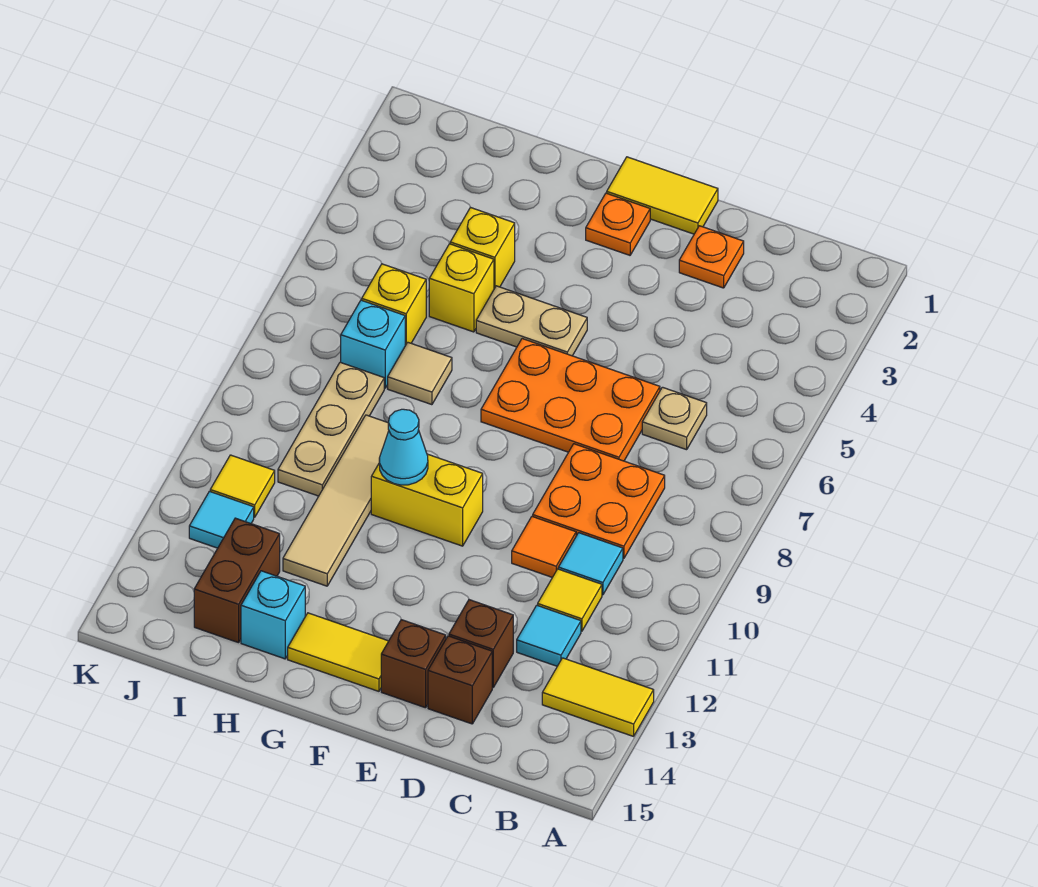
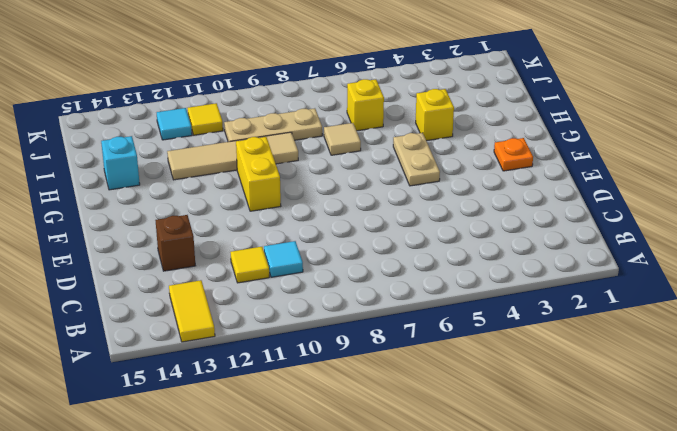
none -> tan 1x1 plate [642,387,707,450]
none -> orange 2x2 plate [533,444,665,559]
none -> cyan 1x1 tile [517,605,581,666]

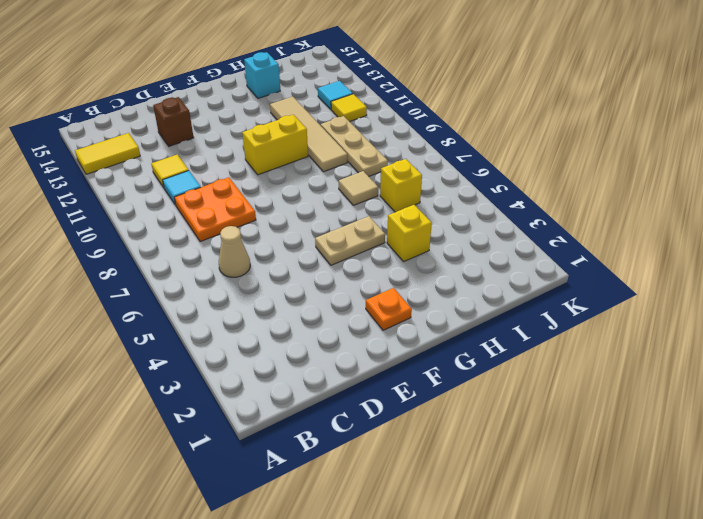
tan 1x1 cone [219,226,250,277] -> tan 1x1 plate [642,387,707,450]
none -> cyan 1x1 tile [517,605,581,666]
none -> orange 1x1 plate [679,226,744,288]
none -> orange 2x3 plate [481,339,660,461]

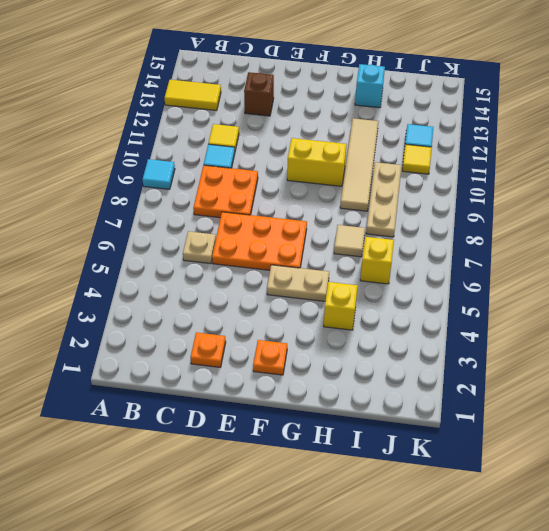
cyan 1x1 tile [142,159,175,189] -> cyan 1x1 tile moved to [517,605,581,666]
none -> orange 1x1 tile [512,516,576,577]
none -> brown 1x1 brick [428,636,492,724]
none -> yellow 1x2 tile [607,157,718,234]

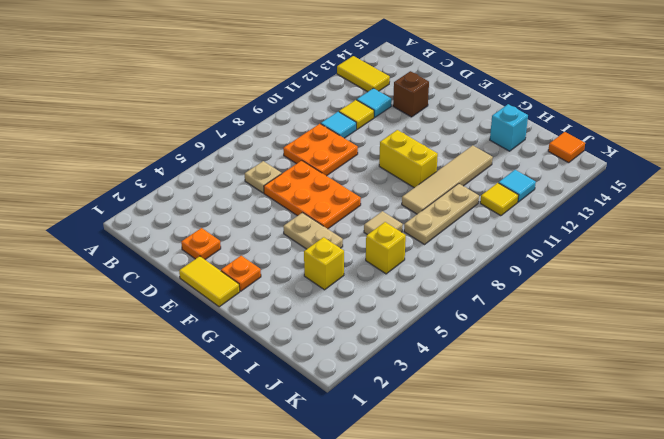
orange 1x1 tile [548,132,585,163] -> orange 1x1 tile moved to [512,516,576,577]
none -> brown 1x1 brick [428,636,492,724]
none -> brown 1x1 brick [381,620,446,708]
none -> yellow 1x2 tile [288,613,388,691]

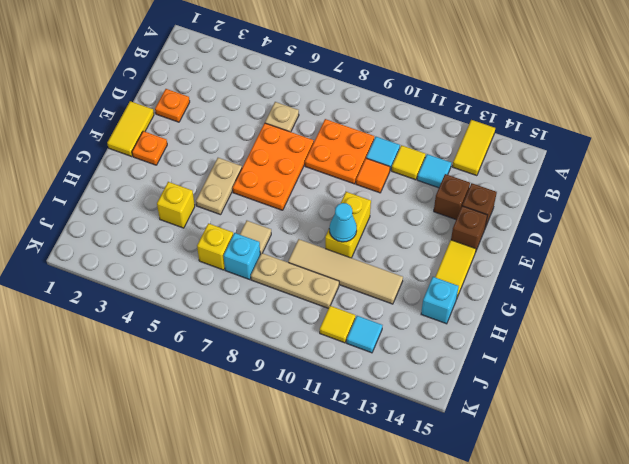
none -> yellow 1x1 brick [429,244,494,332]
none -> brown 1x2 brick [194,518,280,643]

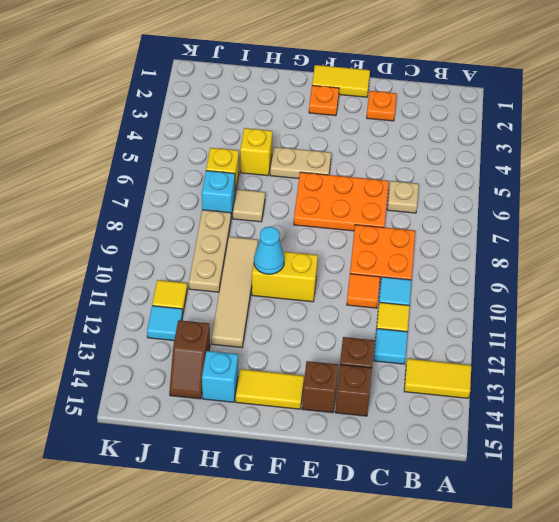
brown 1x2 slope [169,320,210,399] -> brown 1x2 brick [194,518,280,643]
none -> yellow 1x1 brick [450,207,515,289]

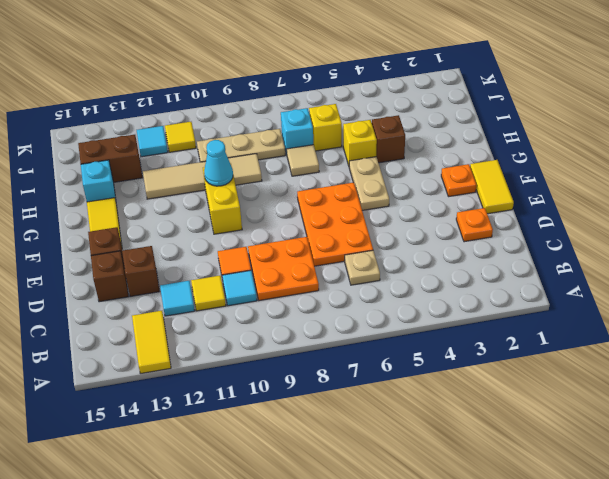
brown 1x1 brick [372,115,405,163] -> yellow 1x1 brick [450,207,515,289]

